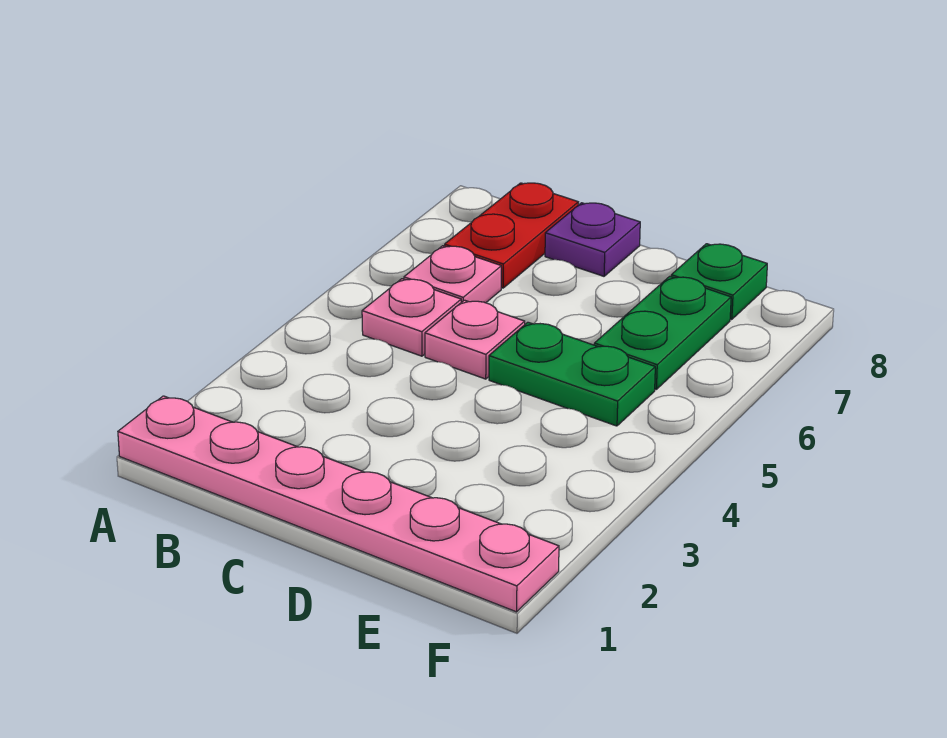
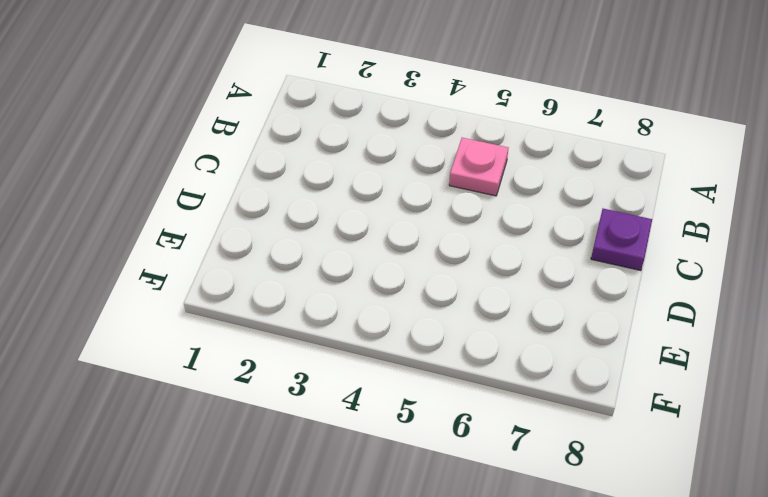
none -> pink 1x6 plate [118,396,559,612]
none -> pink 1x1 plate [404,246,501,303]

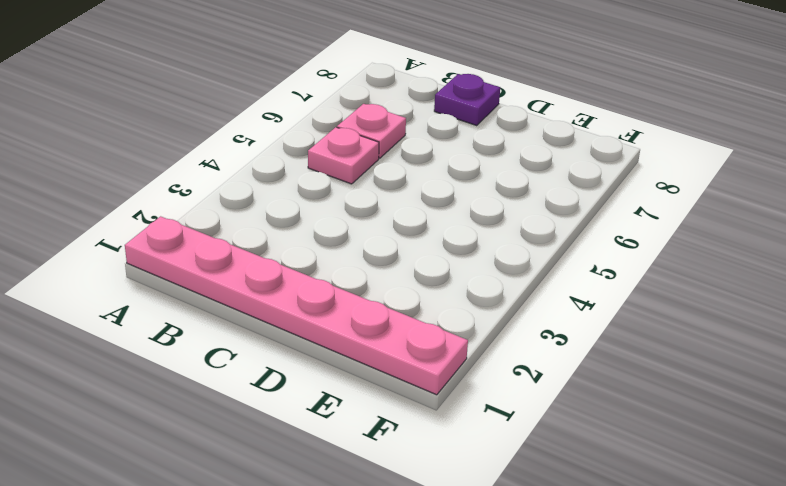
none -> red 1x2 plate [445,183,578,288]
none -> pink 1x1 plate [425,300,525,379]

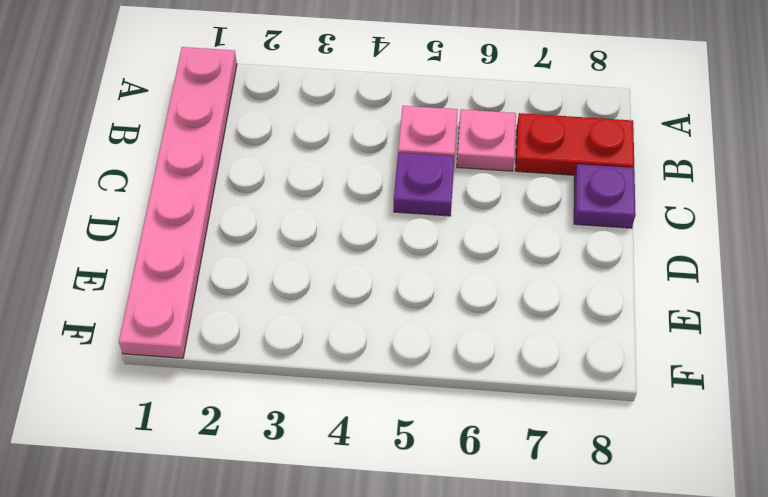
purple 1x1 plate [394,152,455,216] -> pink 1x1 plate [425,300,525,379]
none -> green 1x2 plate [489,322,655,426]
none -> green 1x2 plate [594,276,731,389]

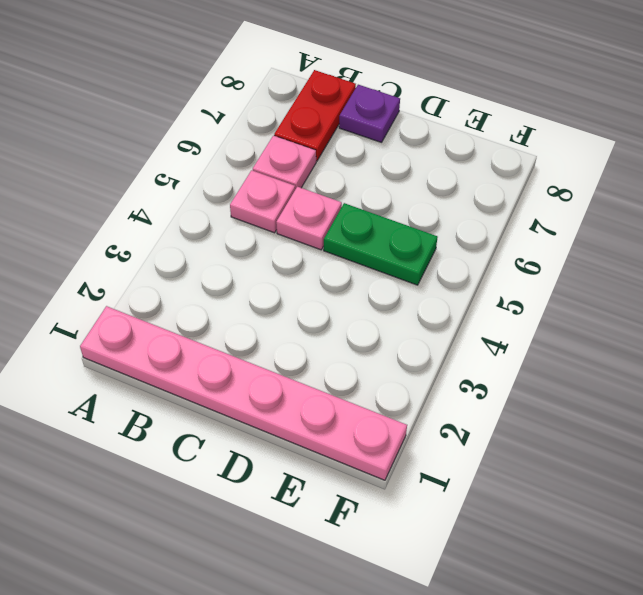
none -> green 1x2 plate [594,276,731,389]
none -> green 1x1 plate [671,244,767,320]

